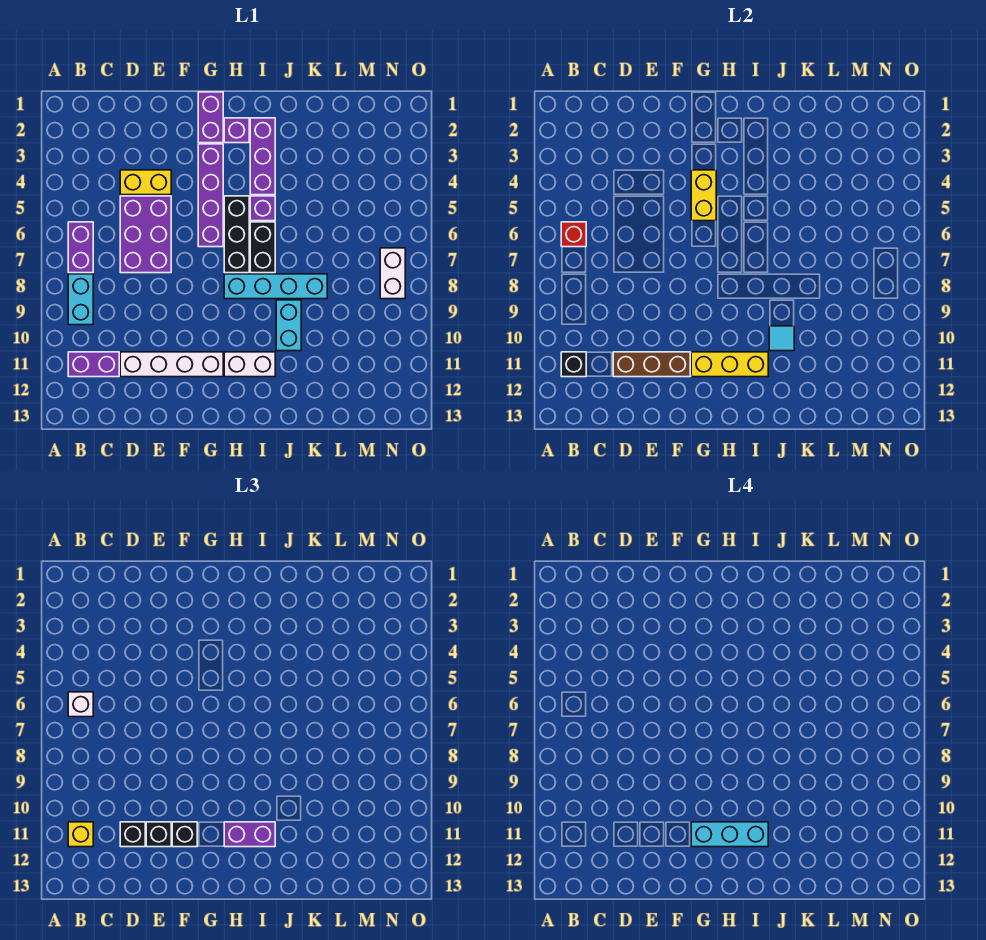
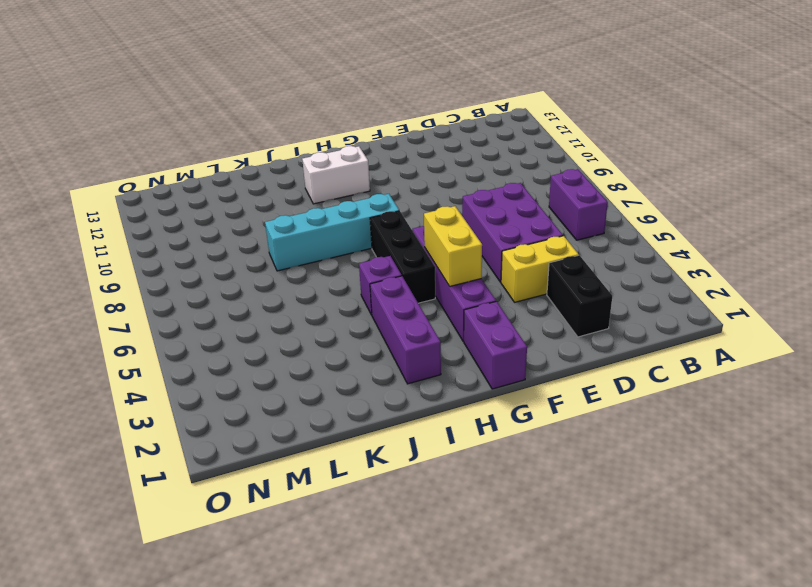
black 1x2 brick [547,255,612,337] -> black 1x2 brick moved to [250,222,275,273]
none -> cyan 1x2 brick [68,274,93,325]
none -> purple 1x2 brick [68,352,119,377]
none -> white 1x4 brick [120,352,223,377]
none -> purple 1x1 brick [224,118,249,143]

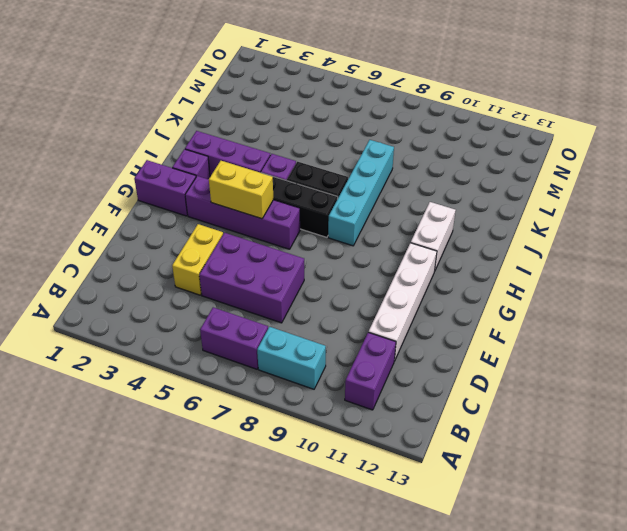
none -> cyan 1x2 brick [276,300,301,351]
none -> white 1x2 brick [380,248,405,299]
none -> red 1x1 brick [561,222,586,247]
none -> black 1x1 brick [561,352,586,377]

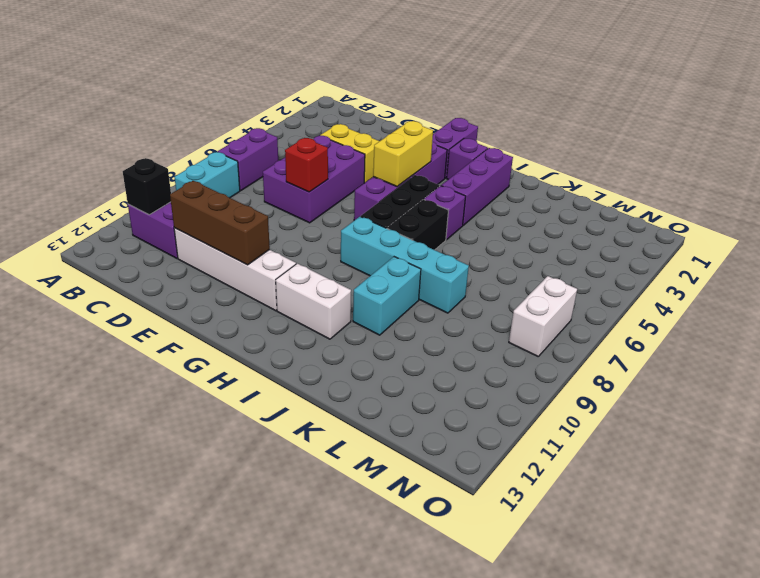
red 1x1 brick [285,138,328,192] -> red 1x1 brick moved to [561,222,586,247]
none -> yellow 1x3 brick [691,352,768,377]
none -> cyan 1x1 tile [769,326,794,351]
none -> white 1x1 brick [68,692,93,717]
none -> yellow 1x1 brick [68,822,93,847]

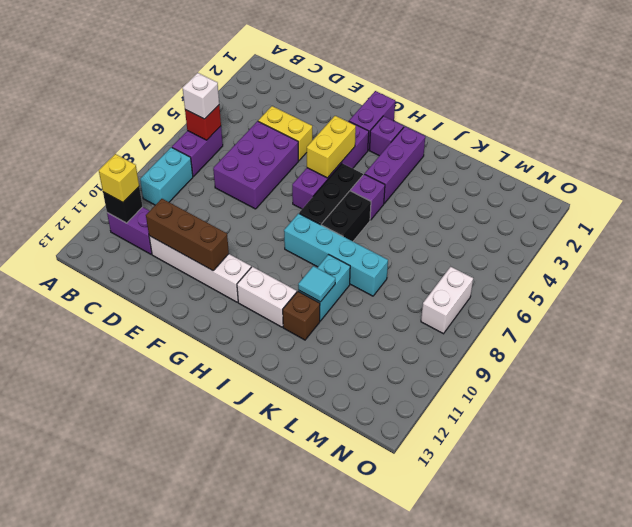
brown 1x1 brick [283,291,320,340] -> none
none -> yellow 1x3 brick [691,352,768,377]
none -> black 1x1 brick [120,822,145,847]
none -> black 1x1 brick [146,822,171,847]
none -> black 1x1 brick [172,822,197,847]

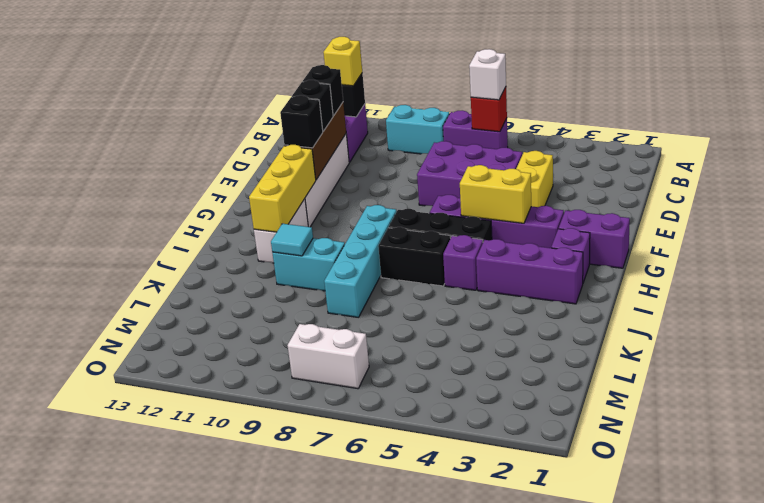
none -> purple 1x2 brick [224,822,275,847]
none -> cyan 1x3 brick [691,822,768,847]

